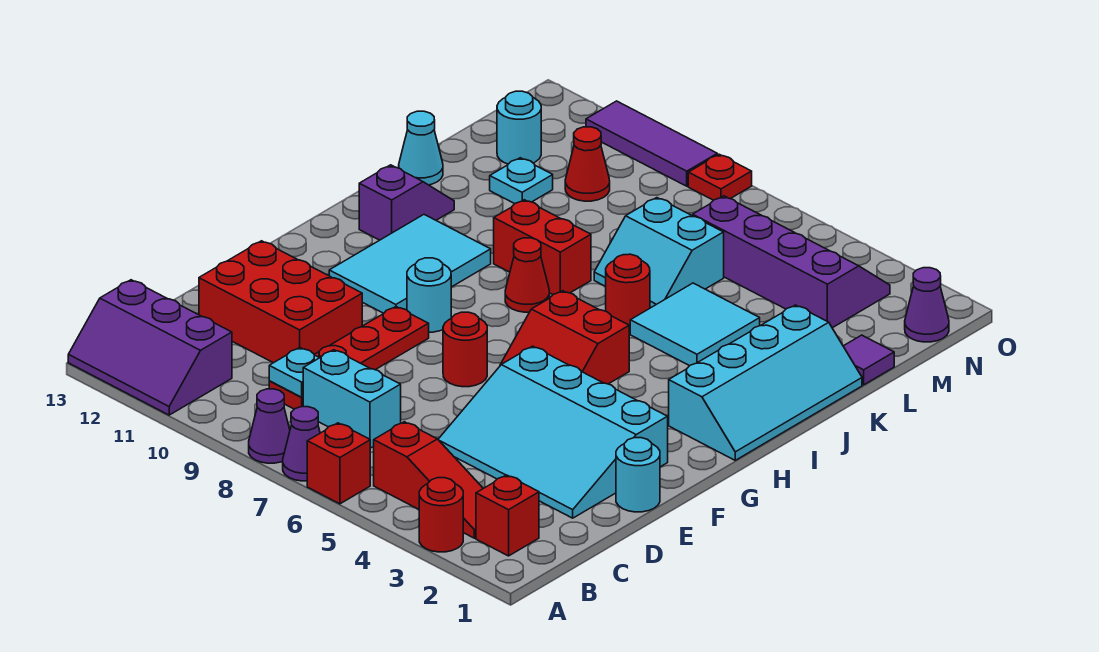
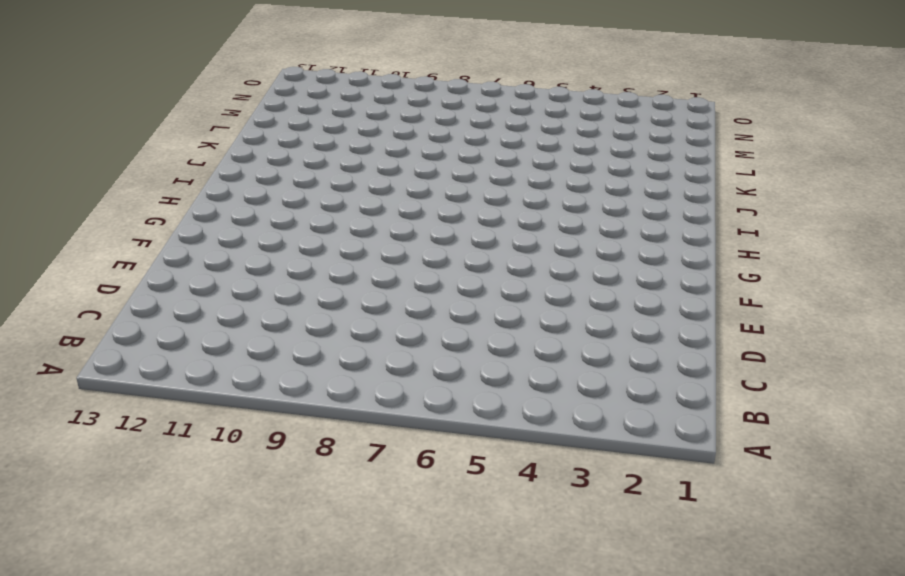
none -> red 1x1 round brick [419,478,463,552]
none -> red 1x1 brick [307,423,370,504]
none -> purple 1x1 cone [283,407,320,481]
none -> purple 1x1 cone [249,389,290,463]

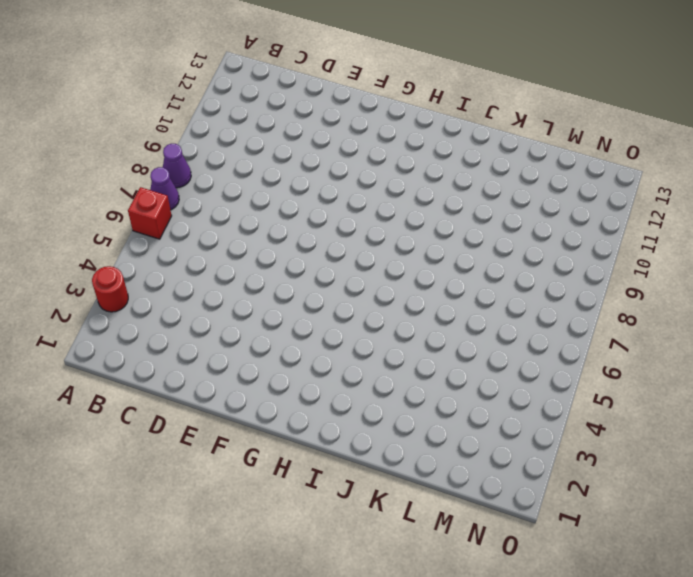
none -> purple 2x3 slope [68,280,232,415]
none -> red 1x1 brick [476,475,539,556]
none -> red 1x3 slope [374,422,483,538]
none -> cyan 1x2 brick [303,350,401,448]

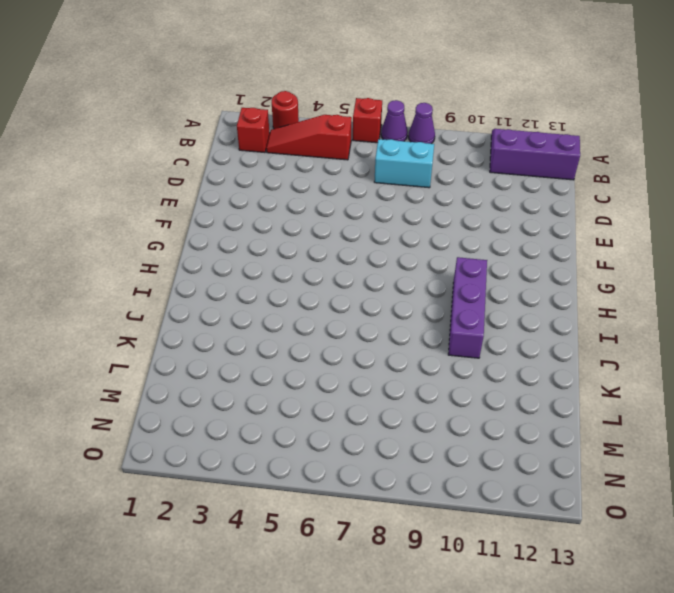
purple 1x3 brick [448,257,487,358] -> cyan 2x3 tile [329,215,491,313]
none -> red 1x4 plate [269,307,429,409]
none -> cyan 3x4 slope [438,346,668,518]
none -> red 2x3 brick [199,241,362,363]
none -> cyan 1x1 round brick [616,438,660,512]

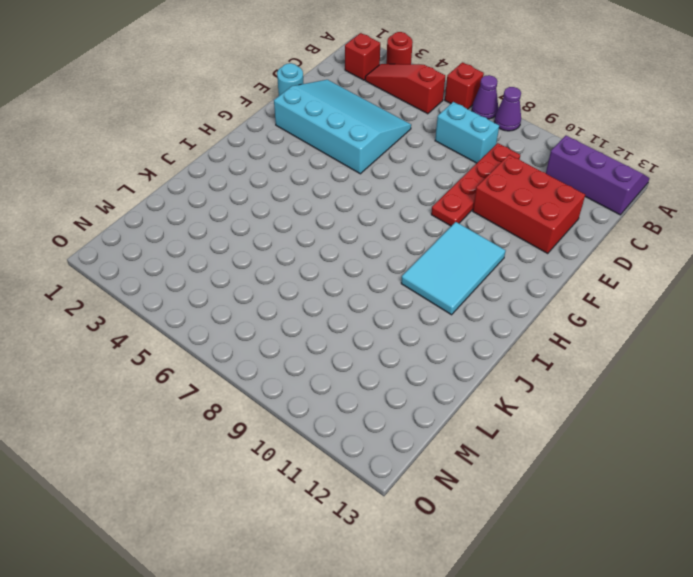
none -> red 1x1 round brick [443,312,487,387]
none -> red 2x2 slope [500,291,629,384]
none -> cyan 1x1 round brick [407,258,451,332]
none -> cyan 2x4 slope [669,305,862,460]

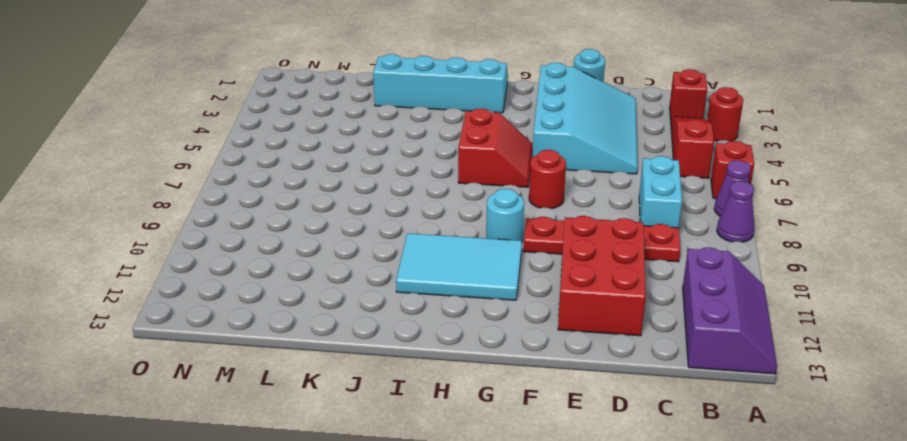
none -> red 1x1 cone [505,238,550,312]
none -> purple 1x2 slope [359,165,454,240]
none -> cyan 2x2 tile [630,283,760,366]
none -> red 1x1 round brick [606,254,650,329]

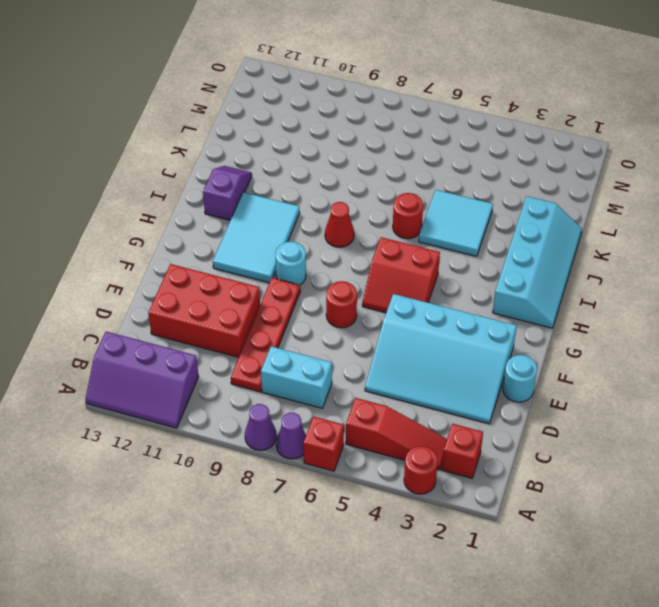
none -> red 1x2 brick [494,200,591,294]
none -> cyan 2x2 slope [594,198,724,308]
none -> cyan 1x1 cone [399,111,443,185]
none -> purple 1x1 tile [843,335,894,385]

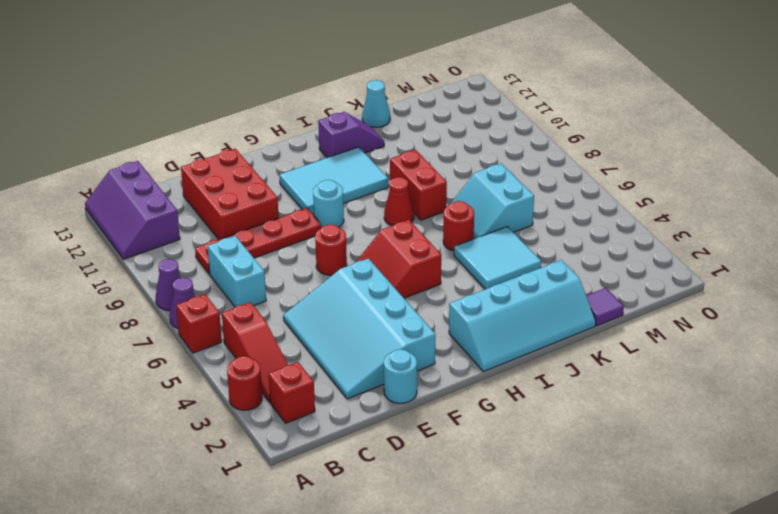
none -> cyan 1x1 plate [490,158,553,204]
none -> purple 2x4 slope [693,196,890,328]
none -> red 1x1 cone [565,127,610,201]
none -> cyan 1x1 round brick [497,91,541,164]

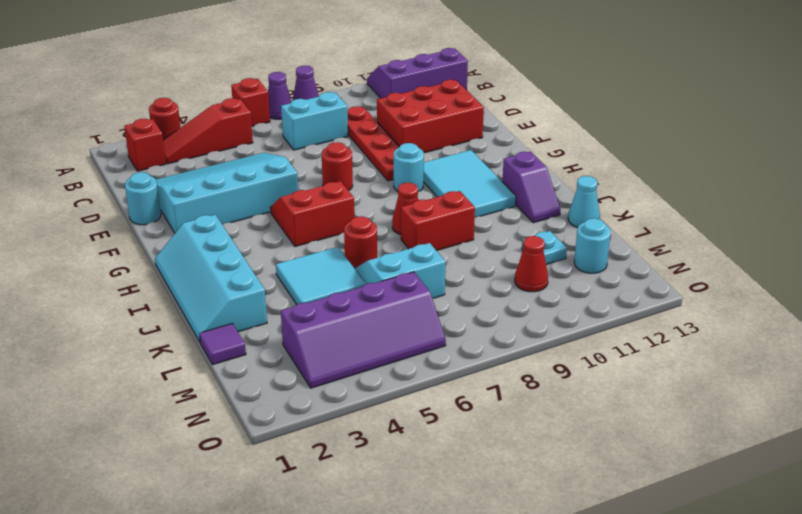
none -> purple 1x1 cone [905,268,949,342]
none -> red 1x1 plate [688,154,752,200]
none -> purple 1x3 tile [586,101,717,186]
none -> cyan 1x1 plate [269,348,319,397]

